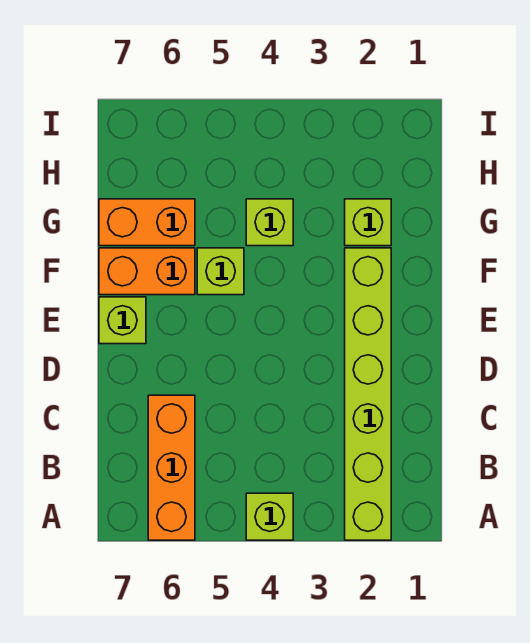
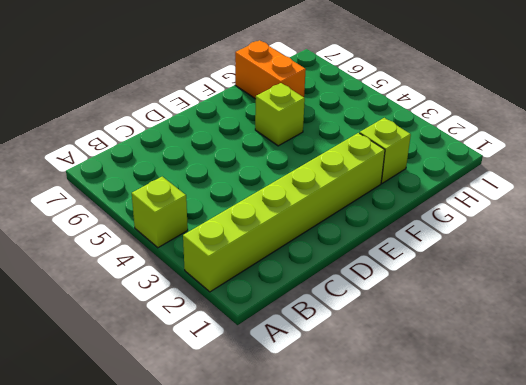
none -> orange 1x3 brick [148,395,195,540]
none -> lime 1x1 brick [99,297,146,344]

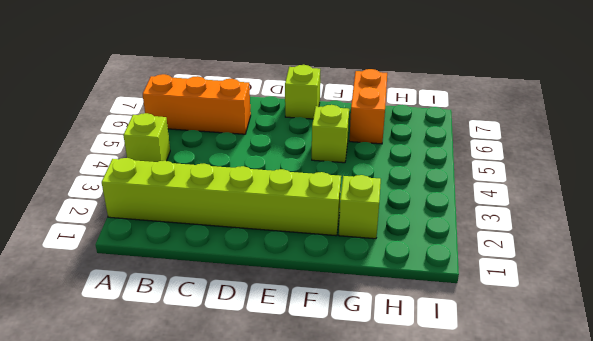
none -> orange 1x2 brick [99,248,195,295]
none -> lime 1x1 brick [246,199,293,246]

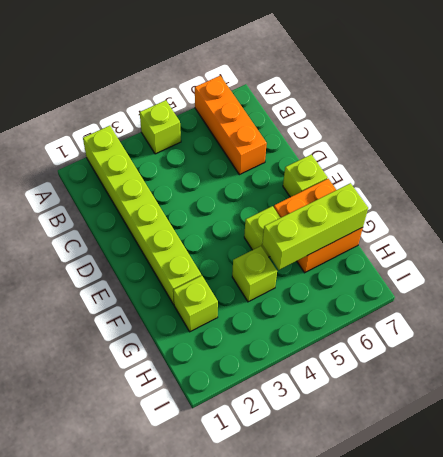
lime 1x3 brick [262,183,368,270] -> none

